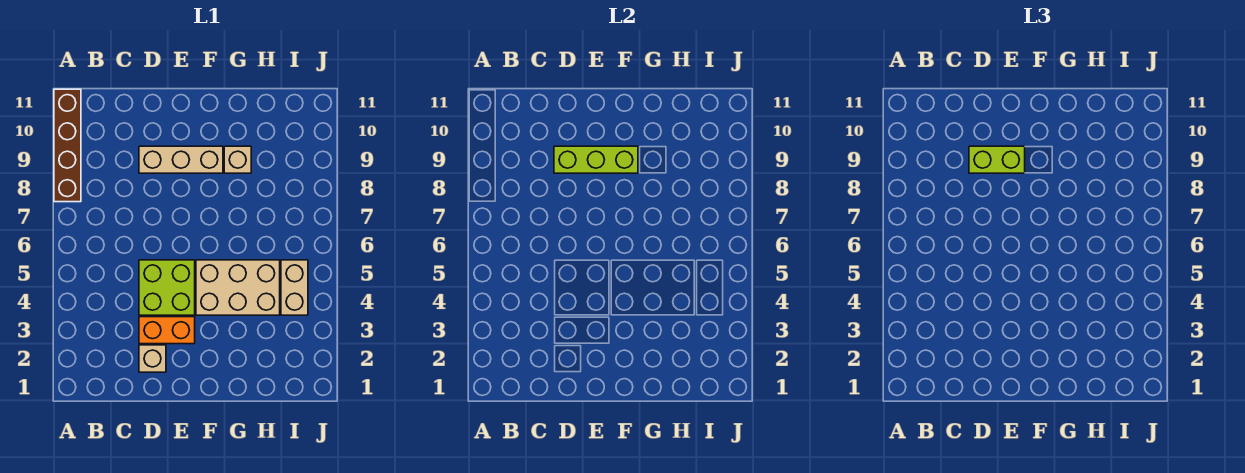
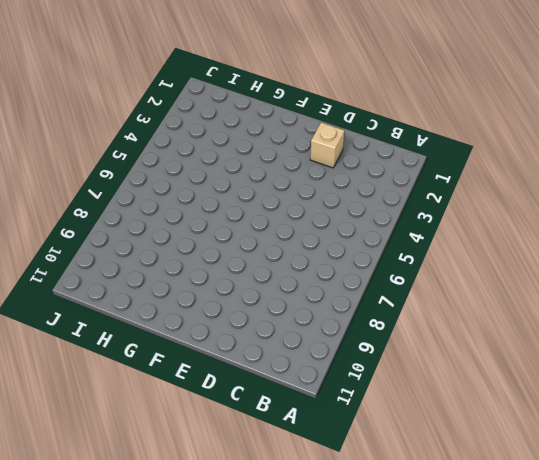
none -> brown 1x4 brick [54,89,81,202]
none -> orange 1x2 brick [139,317,195,344]

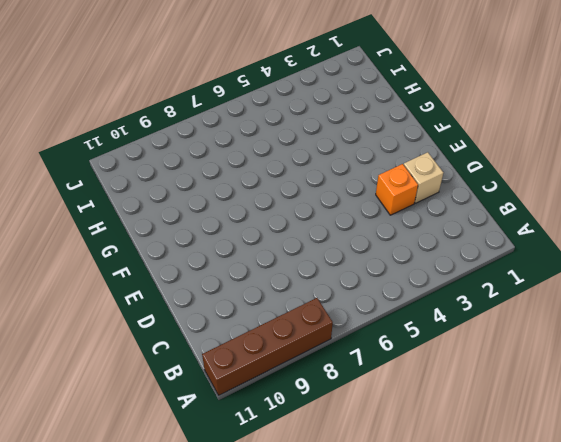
orange 1x1 brick [376,164,418,215] -> orange 1x2 brick [139,317,195,344]
none -> lime 2x2 brick [139,260,195,315]
none -> tan 1x3 brick [139,146,223,173]

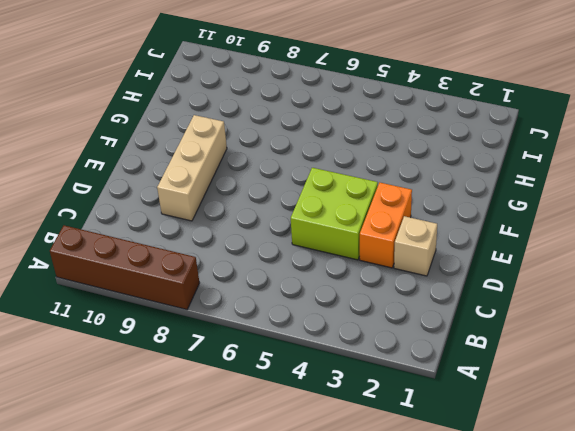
none -> tan 2x3 brick [196,260,280,315]
none -> tan 1x1 brick [224,146,251,173]

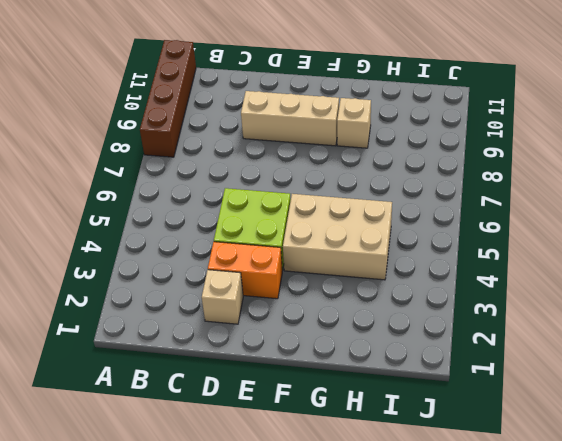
none -> tan 1x2 brick [281,260,308,315]
none -> lime 1x3 brick [554,146,638,173]

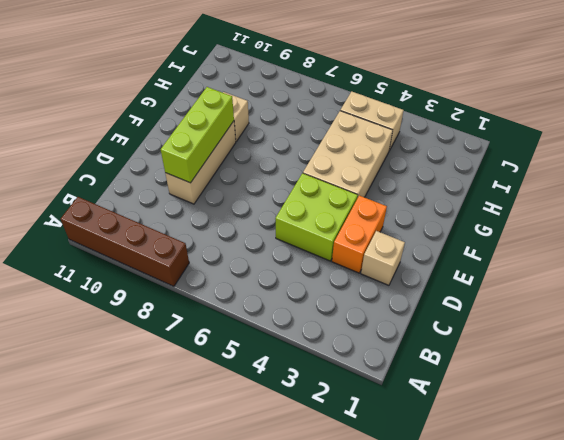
none -> lime 1x2 brick [969,146,1025,173]

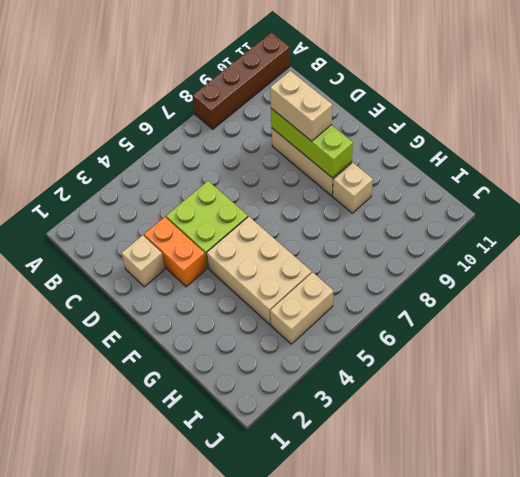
tan 1x2 brick [270,71,332,141] -> lime 1x2 brick [969,146,1025,173]

